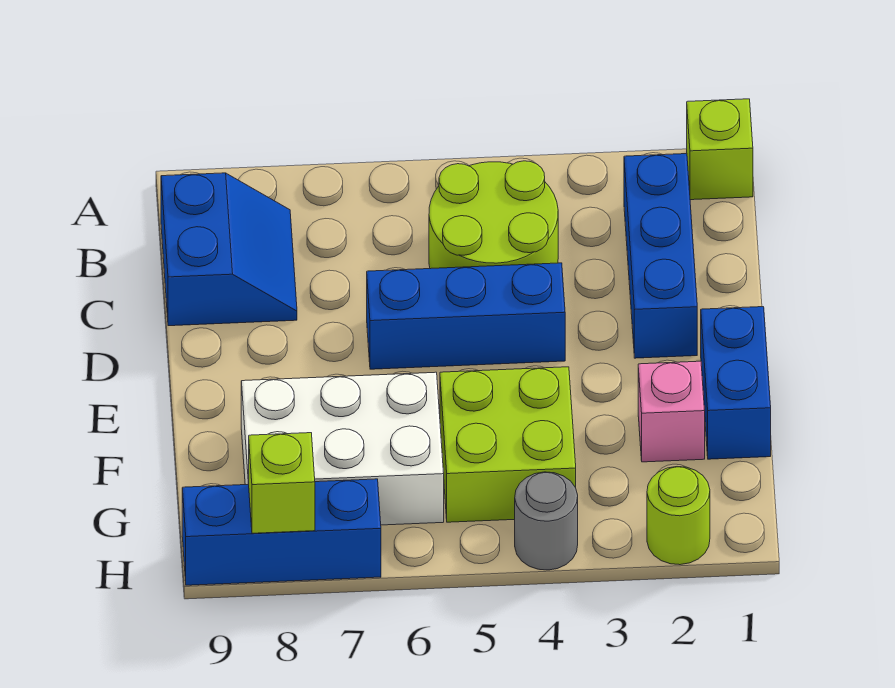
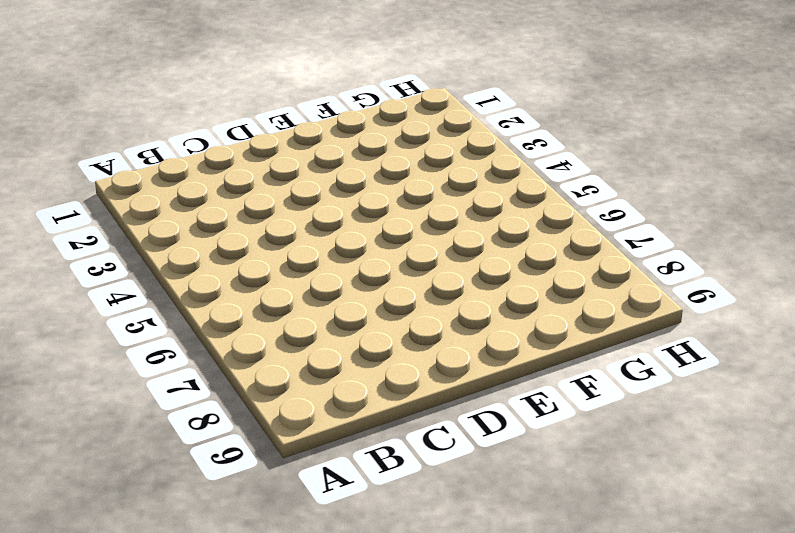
none -> lime 1x1 brick [687,99,753,200]
none -> blue 1x3 brick [624,154,697,358]
none -> lime 2x2 round brick [429,161,558,269]

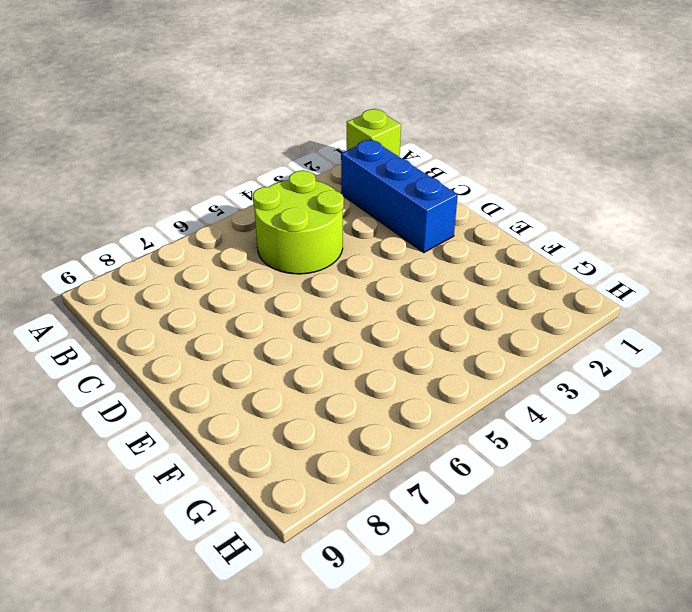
none -> blue 2x2 slope [161,173,297,326]
none -> blue 1x3 brick [367,263,565,369]
none -> blue 1x2 brick [701,307,771,459]

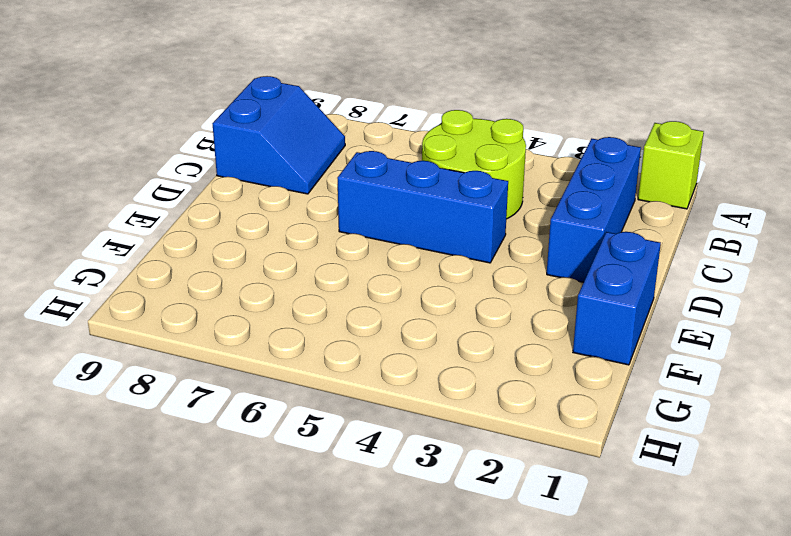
none -> pink 1x1 brick [638,361,705,462]
none -> lime 2x2 brick [440,367,576,522]
none -> white 2x3 brick [241,372,444,525]

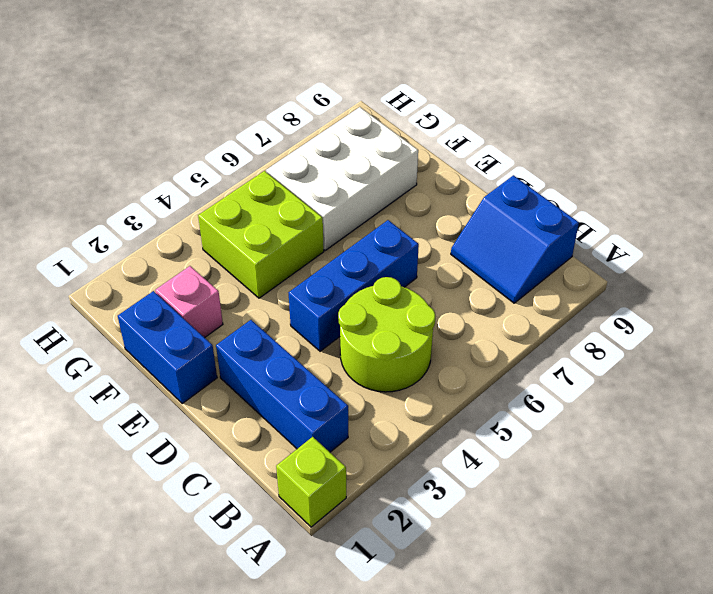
none -> lime 1x1 round brick [647,467,710,565]
none -> grey 1x1 round brick [515,472,578,570]
none -> blue 1x3 brick [182,479,381,585]

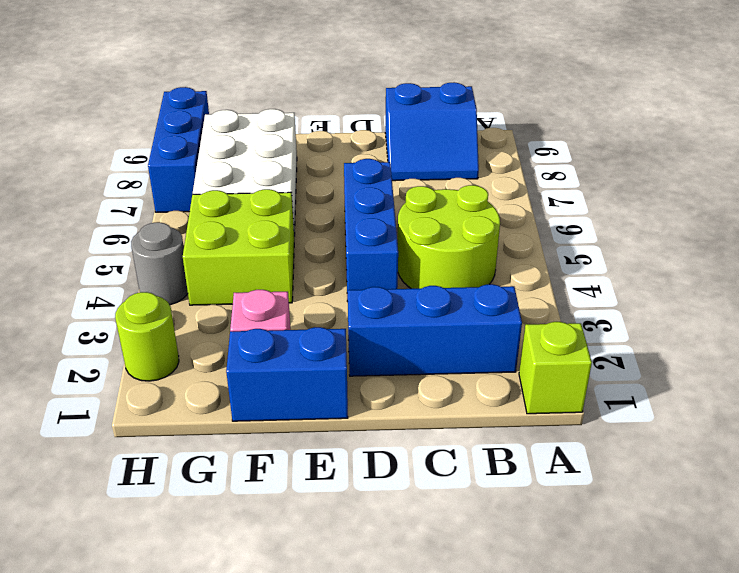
none -> lime 1x1 brick [249,433,315,533]

